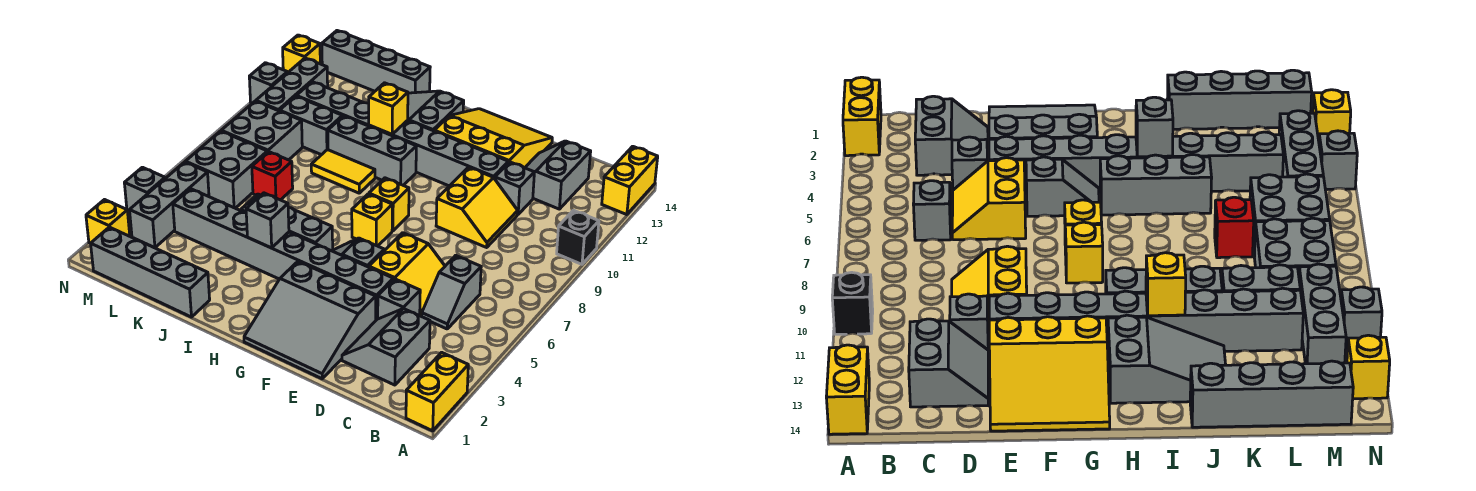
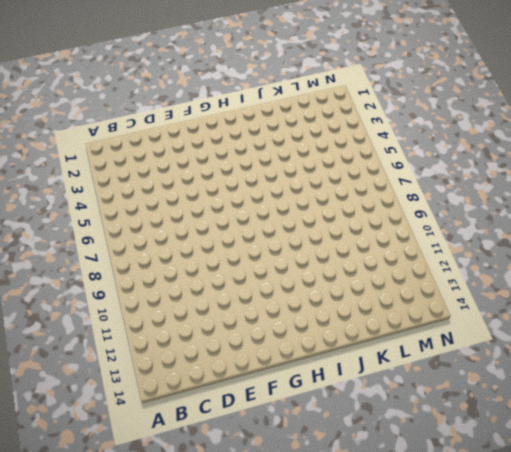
none -> yellow 1x2 brick [406,352,468,431]
none -> black 1x1 brick [557,210,599,264]
none -> yellow 1x2 brick [602,146,658,215]
none -> grey 2x2 slope [342,309,430,385]

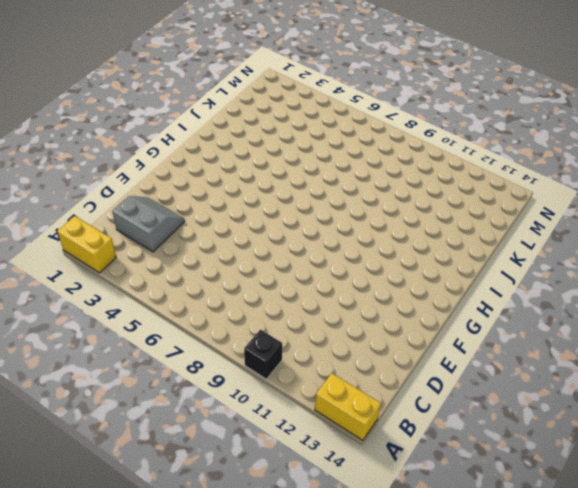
none -> grey 1x2 slope [422,255,481,329]
none -> grey 2x2 slope [525,141,591,209]
none -> grey 1x1 brick [378,279,420,319]
none -> yellow 2x2 slope [369,233,445,316]

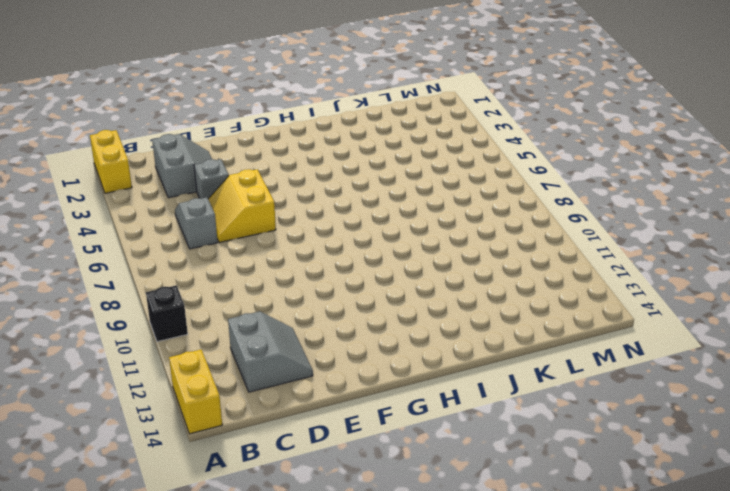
none -> yellow 2x2 slope [436,167,518,247]
none -> grey 1x1 brick [495,162,534,214]
none -> grey 3x3 slope [244,262,376,379]
none -> grey 1x8 brick [173,189,393,320]

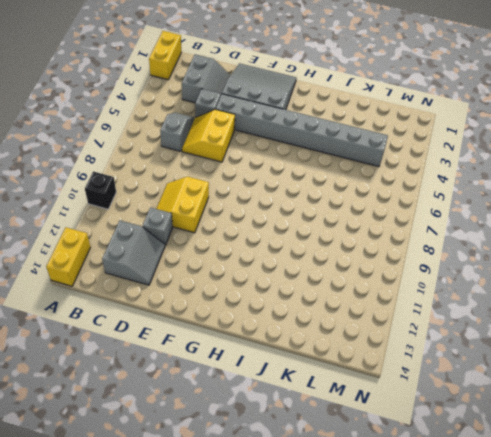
none -> grey 1x8 brick [296,82,508,186]
none -> yellow 3x3 slope [434,109,552,168]
none -> grey 1x2 slope [333,238,384,267]
none -> yellow 1x1 brick [352,194,392,246]

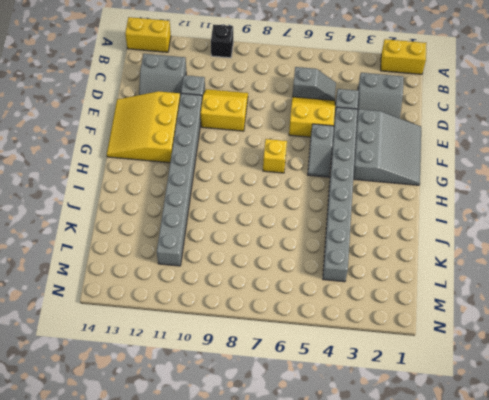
none -> yellow 1x1 brick [369,178,409,231]
none -> grey 1x3 brick [241,194,333,251]
none -> grey 1x3 brick [328,116,416,185]
none -> grey 2x3 slope [408,91,464,131]

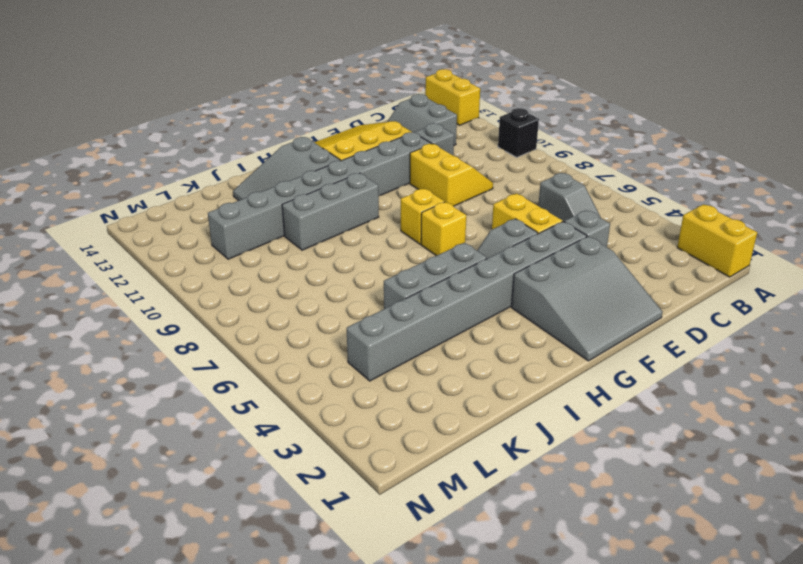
none -> grey 2x2 slope [342,309,430,385]
none -> yellow 1x2 tile [311,150,375,193]
none -> grey 1x4 brick [91,227,210,317]
none -> grey 1x4 brick [322,31,430,93]

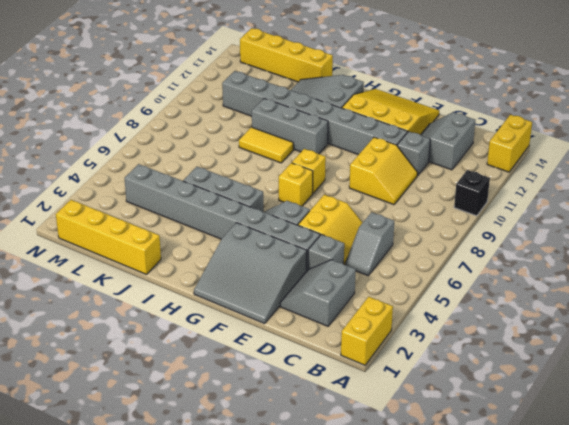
yellow 1x4 brick [56,200,161,274] -> grey 1x4 brick [91,227,210,317]
yellow 1x4 brick [240,28,333,82] -> grey 1x4 brick [322,31,430,93]
none -> red 1x1 brick [252,152,293,200]
none -> grey 1x2 brick [280,96,342,155]
none -> grey 2x2 brick [185,131,267,208]
none -> grey 2x2 brick [221,101,302,160]

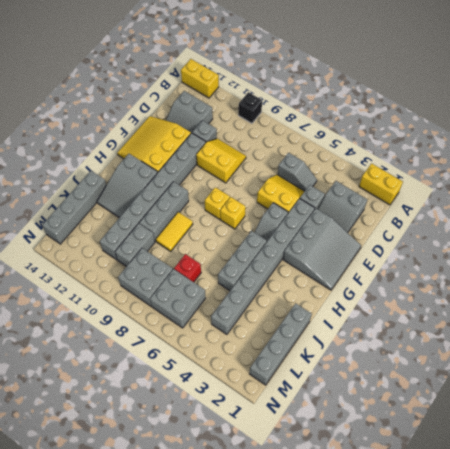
none -> grey 1x3 brick [130,162,209,248]
none -> grey 1x3 brick [256,58,328,111]
none -> yellow 1x1 brick [86,200,130,244]
none -> grey 1x1 brick [124,167,165,211]

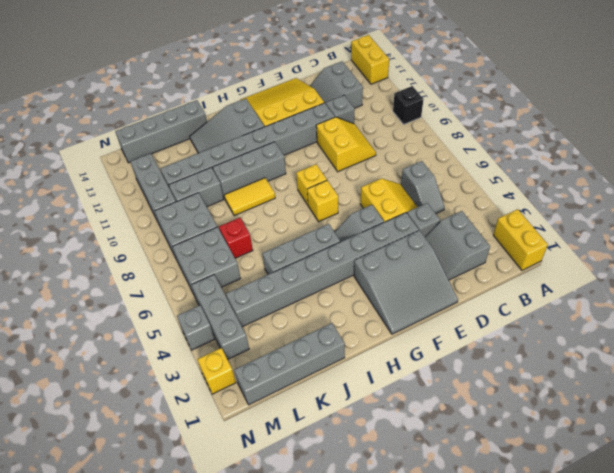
none -> grey 1x1 brick [249,63,287,104]
none -> yellow 1x1 brick [283,35,320,73]
none -> grey 1x1 brick [246,193,289,248]
none -> yellow 1x1 brick [369,83,408,134]

